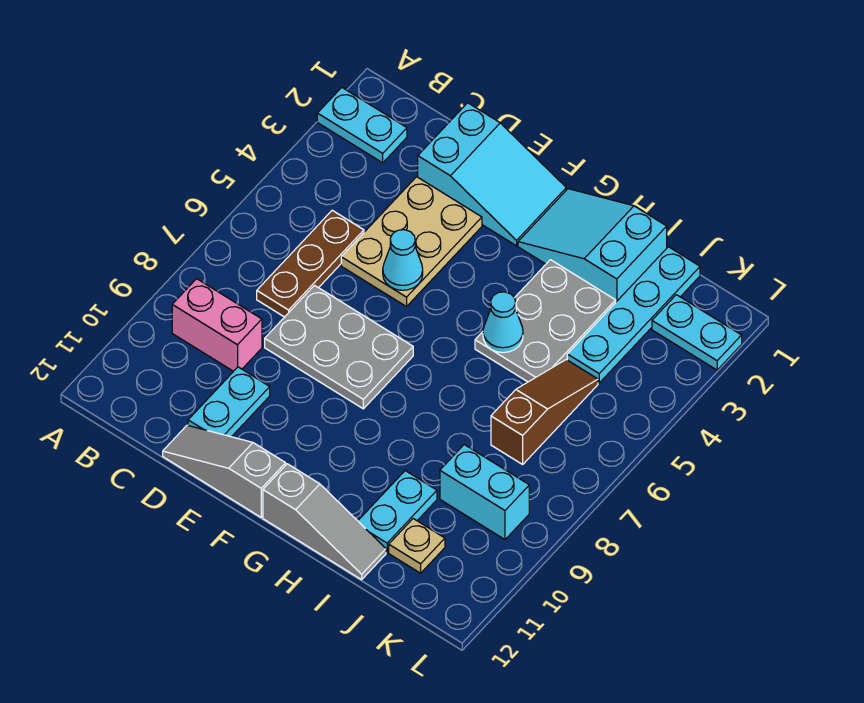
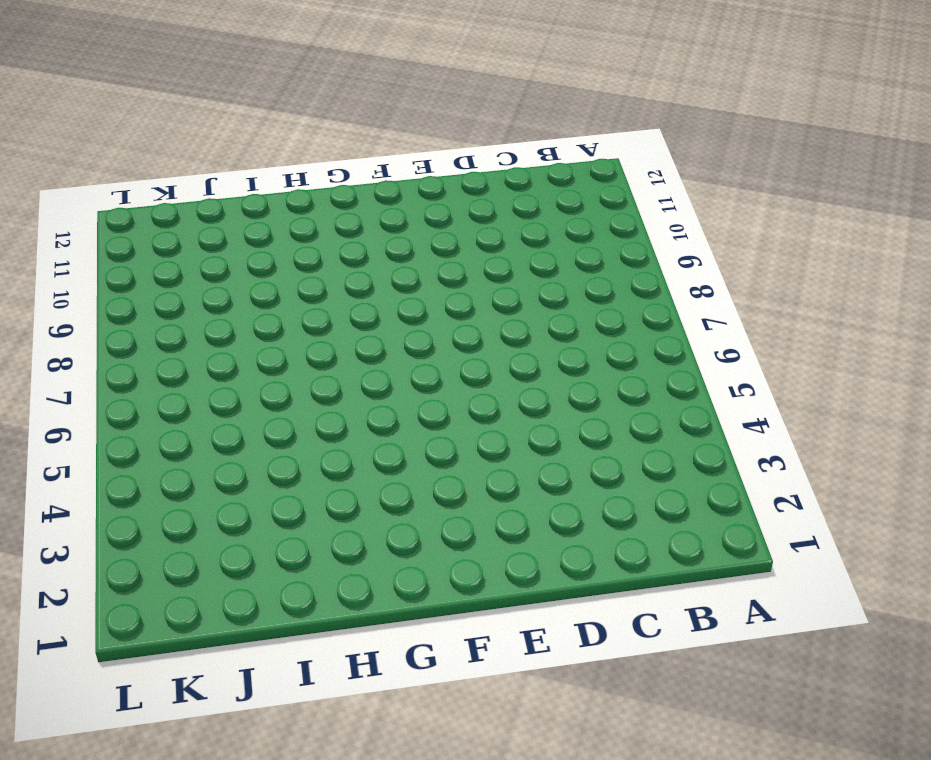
none -> cyan 1x2 plate [317,87,407,163]
none -> pink 1x2 brick [172,279,262,371]
none -> brown 1x3 plate [257,210,364,317]

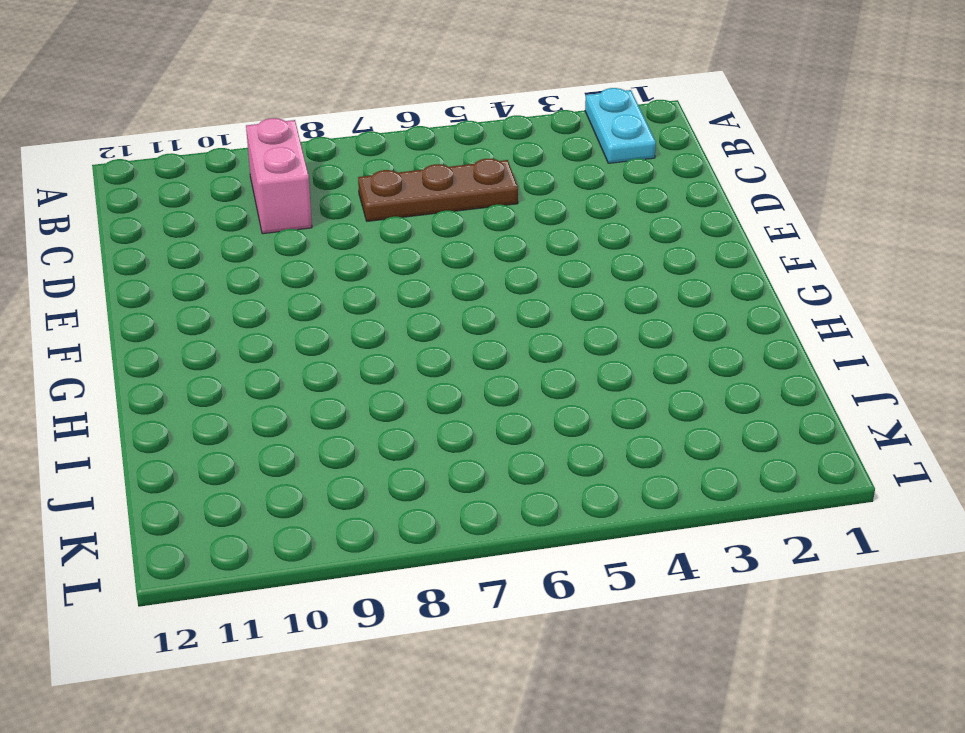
none -> cyan 2x3 slope [418,103,566,246]
none -> tan 2x3 plate [341,177,482,307]
none -> grey 2x3 plate [265,285,413,409]

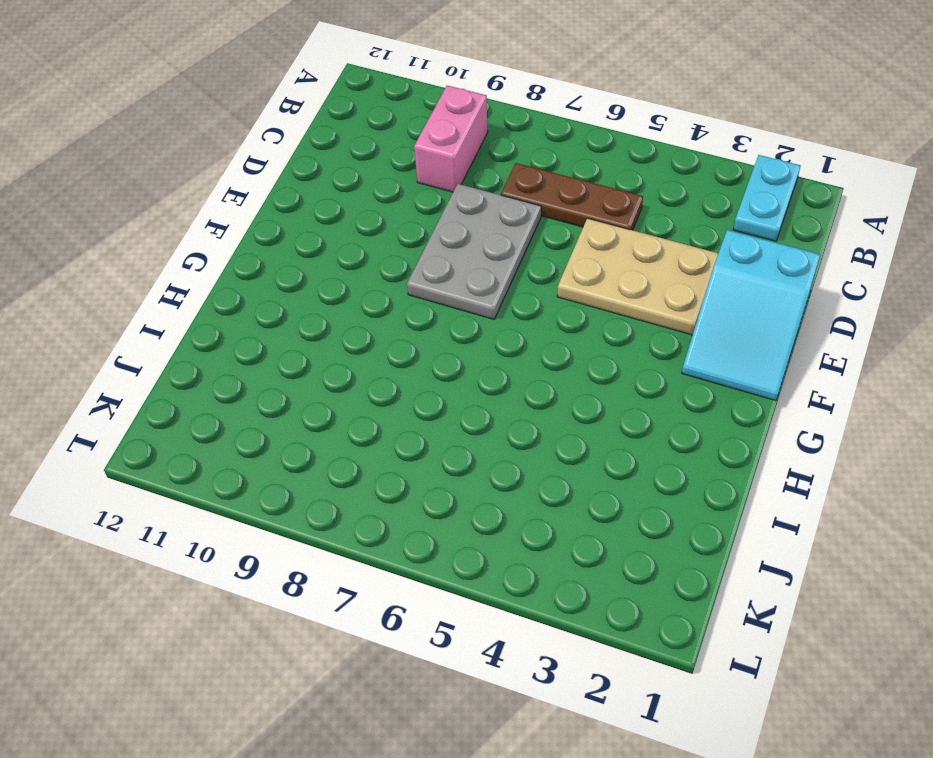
none -> cyan 1x2 plate [188,367,270,437]
none -> grey 1x3 slope [163,425,286,517]
none -> cyan 2x3 slope [518,189,667,302]

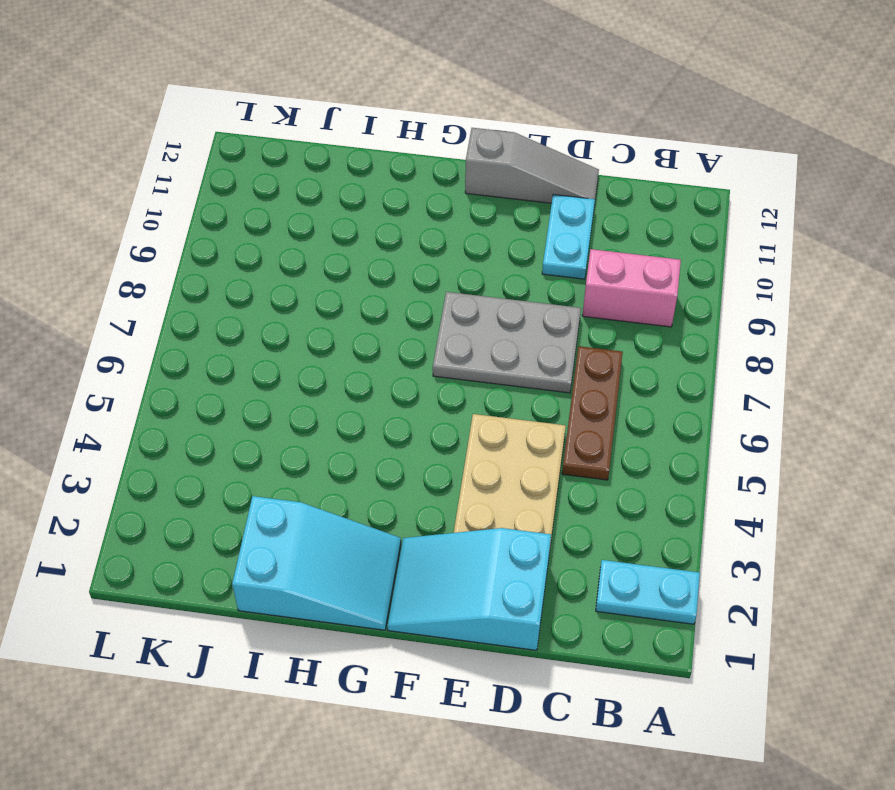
none -> grey 1x3 slope [263,464,386,580]
none -> grey 2x3 plate [475,260,616,382]
none -> cyan 1x2 plate [358,471,437,552]

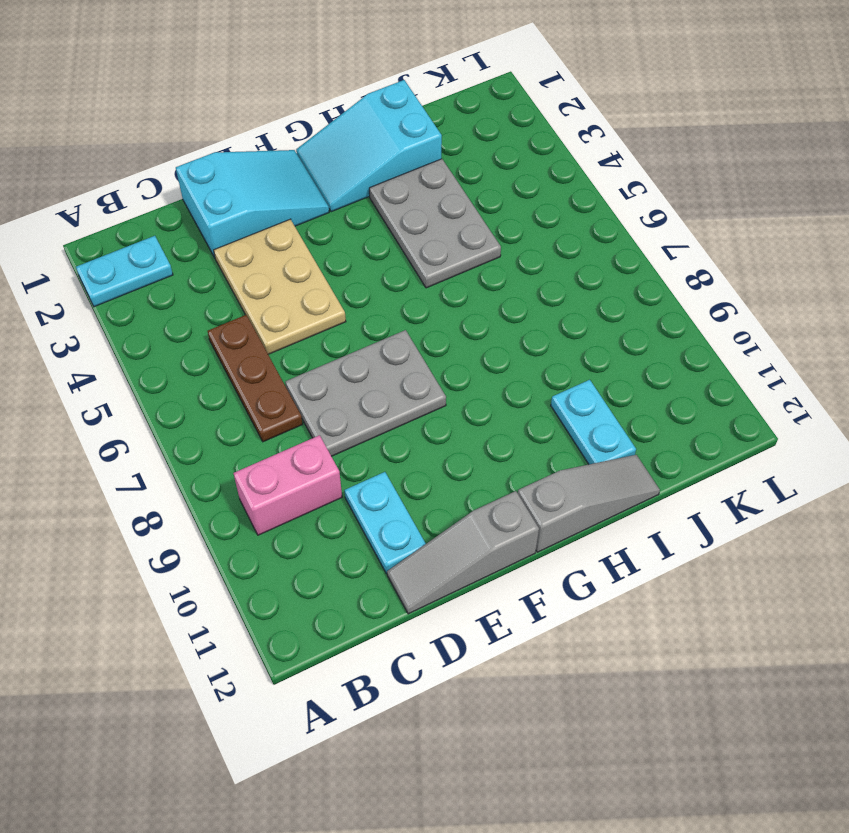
none -> cyan 1x4 plate [567,247,700,383]
none -> brown 1x3 slope [491,360,598,464]
none -> cyan 1x2 brick [440,445,529,539]

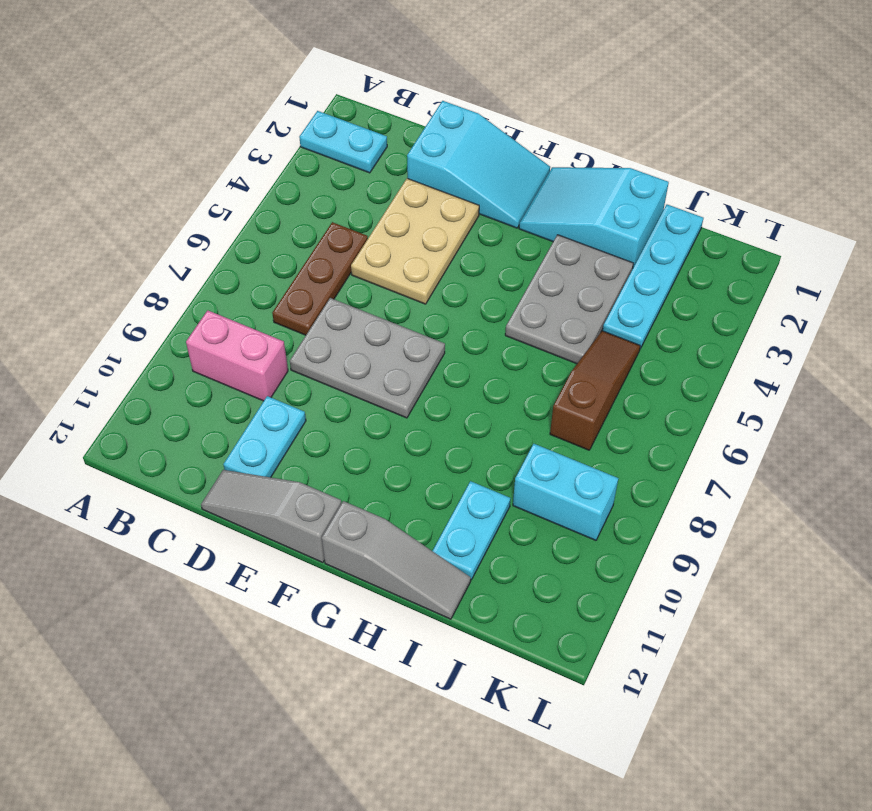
none -> tan 1x1 plate [389,519,445,573]
none -> cyan 1x2 plate [652,295,742,370]
none -> cyan 1x1 cone [383,230,423,290]

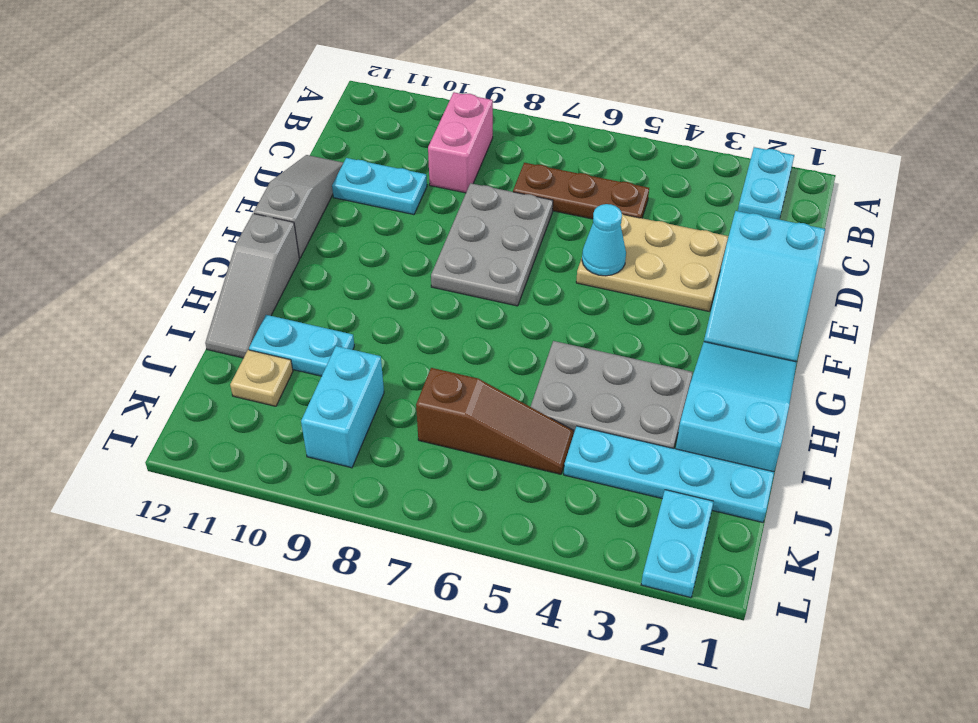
none -> cyan 1x1 cone [483,292,523,353]

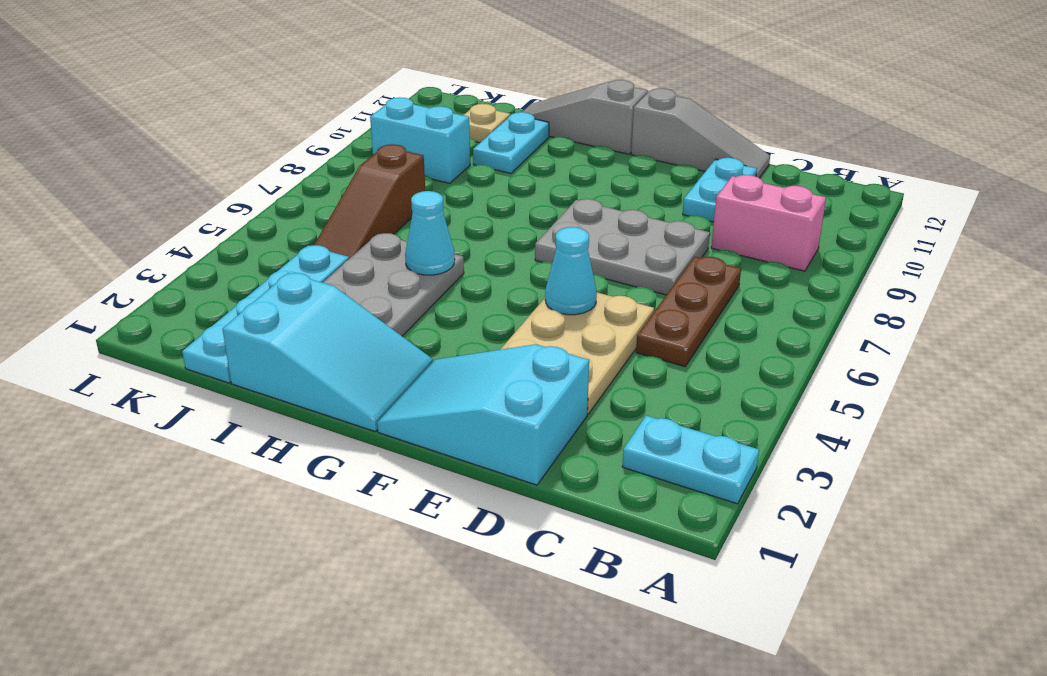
none -> cyan 1x2 plate [652,295,742,370]

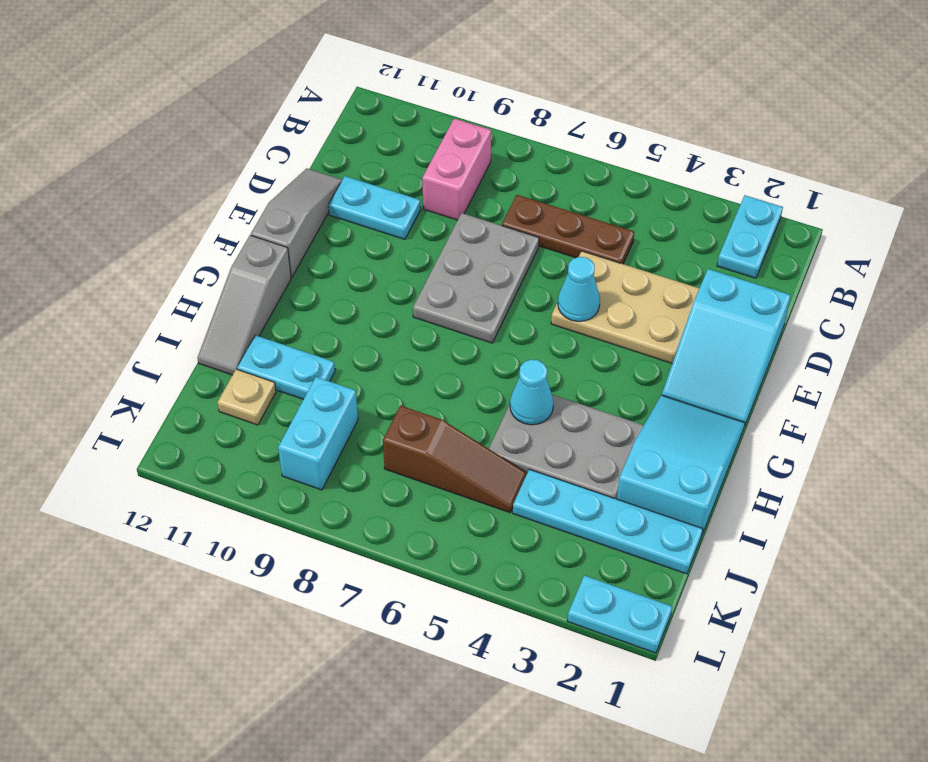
cyan 1x2 plate [567,575,672,653] -> cyan 1x2 plate turned to [652,295,742,370]

